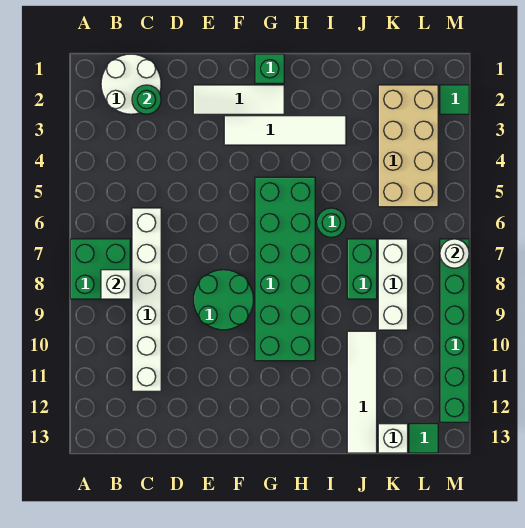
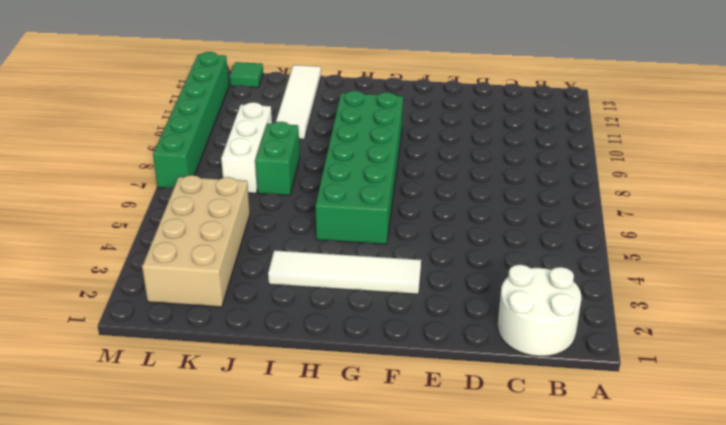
none -> green 2x2 brick [70,239,130,299]
none -> white 1x6 brick [132,208,161,391]
none -> white 1x3 tile [193,85,284,114]

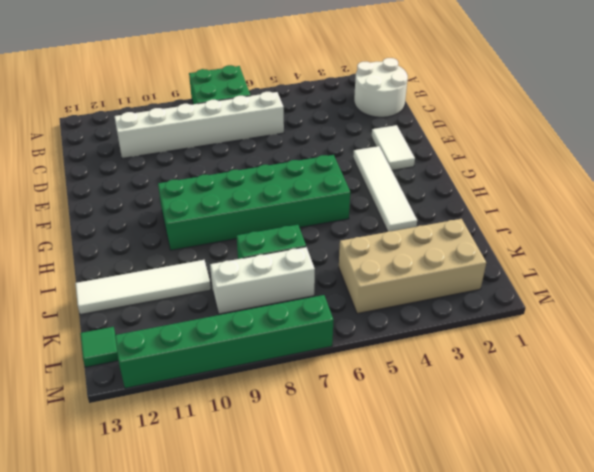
white 1x2 tile [371,125,415,170] -> white 1x3 tile [193,85,284,114]
none -> green 2x2 round brick [193,270,254,330]
none -> green 1x1 brick [255,54,284,83]
none -> green 1x1 round brick [317,208,346,237]

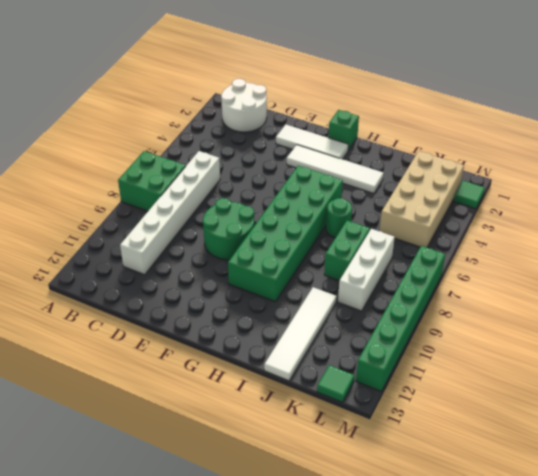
none -> white 1x1 brick [378,424,408,453]
none -> white 1x1 brick [101,270,130,299]
none -> green 1x1 round brick [132,85,161,114]

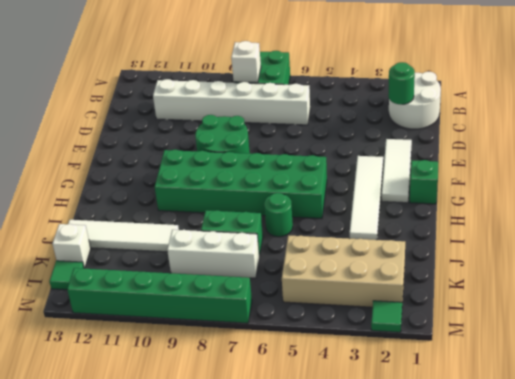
none -> white 1x1 round brick [440,239,469,268]

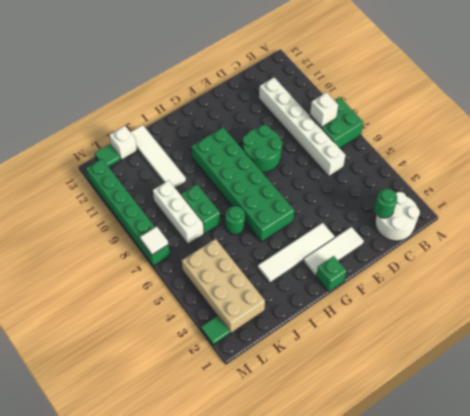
white 1x1 tile [140,227,168,255] -> white 1x1 round brick [440,239,469,268]

